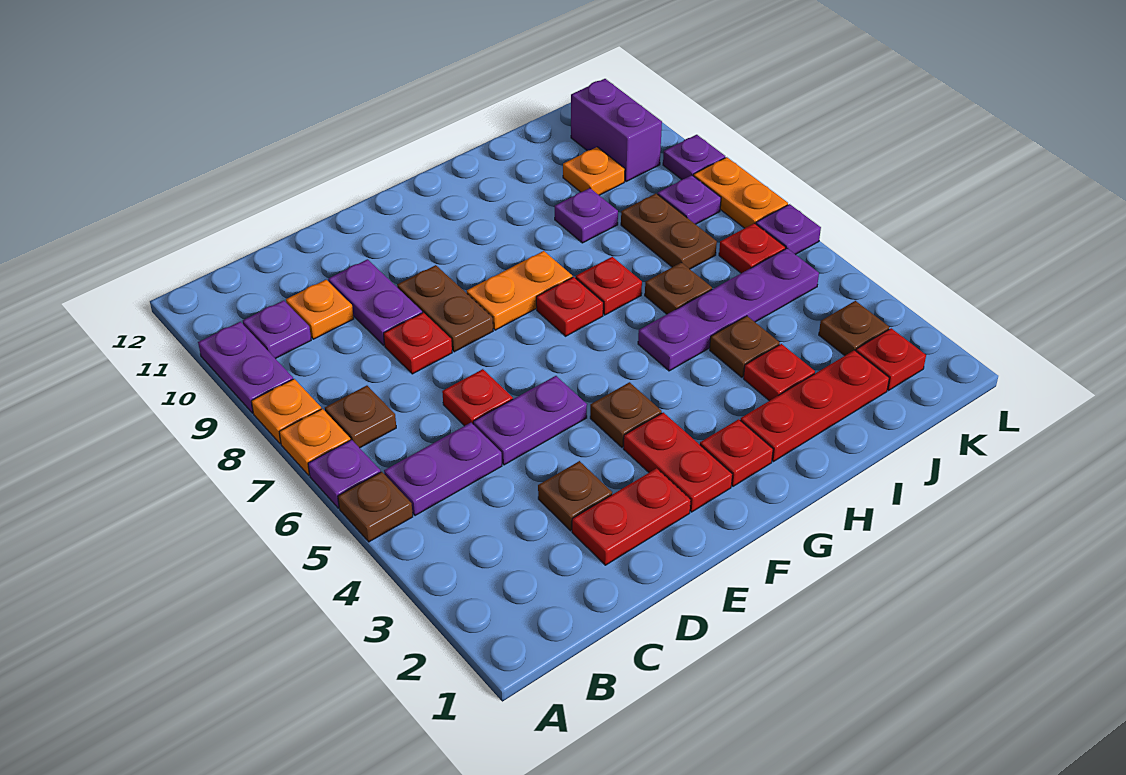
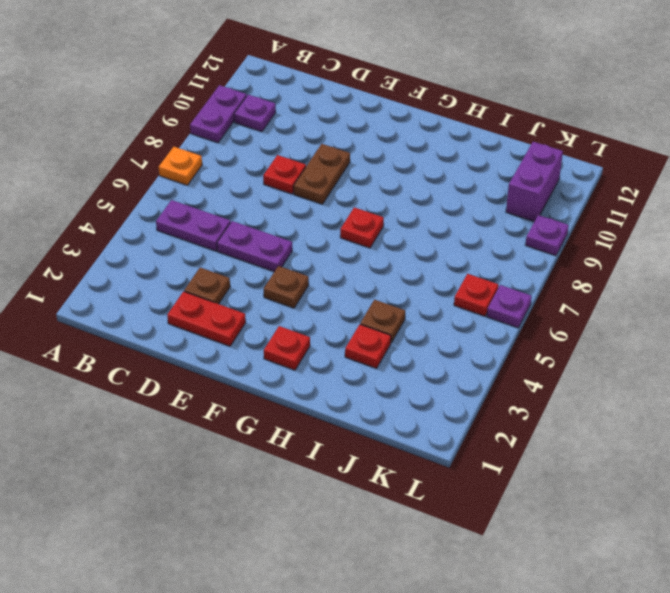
none -> brown 1x1 plate [338,472,413,542]
none -> purple 1x1 plate [308,440,381,508]
none -> orange 1x1 plate [251,379,321,444]
none -> brown 1x1 plate [325,386,396,448]

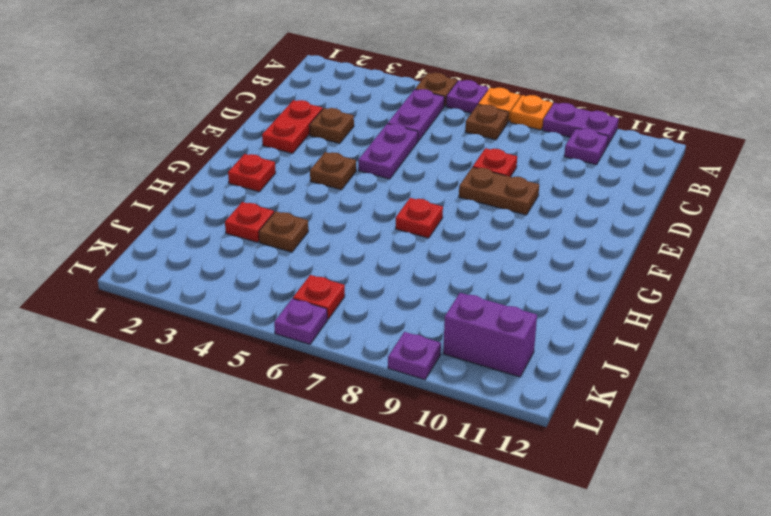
none -> orange 1x1 plate [286,280,354,339]
none -> red 1x1 plate [442,369,513,426]
none -> purple 1x2 plate [328,259,422,345]
none -> red 1x2 plate [623,412,732,512]

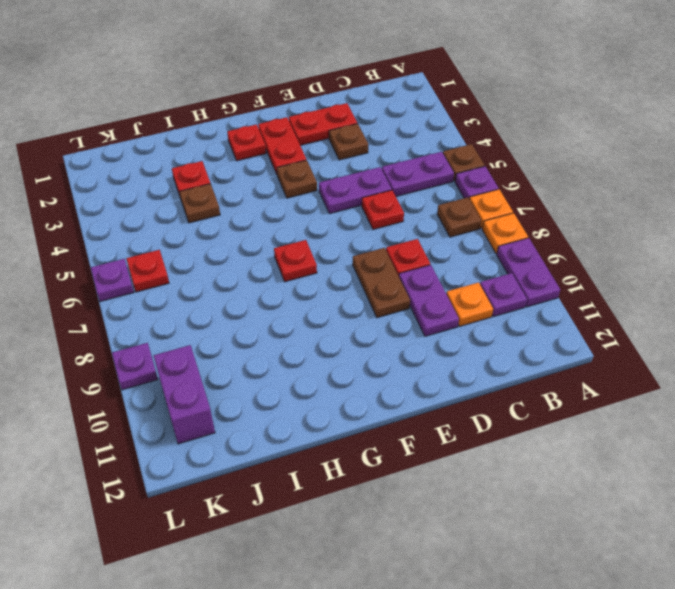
none -> orange 1x2 plate [467,251,572,330]
none -> red 1x3 plate [740,350,889,462]
none -> purple 1x4 plate [638,248,819,371]
none -> red 1x1 plate [576,257,642,315]

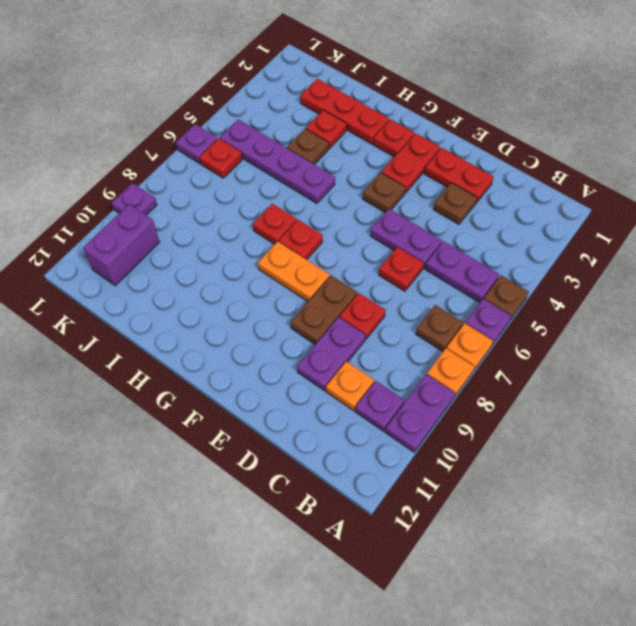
none -> brown 1x1 plate [645,262,712,314]
none -> purple 1x1 plate [555,188,618,243]
none -> brown 1x2 plate [621,194,717,269]
none -> orange 1x1 plate [563,147,625,195]

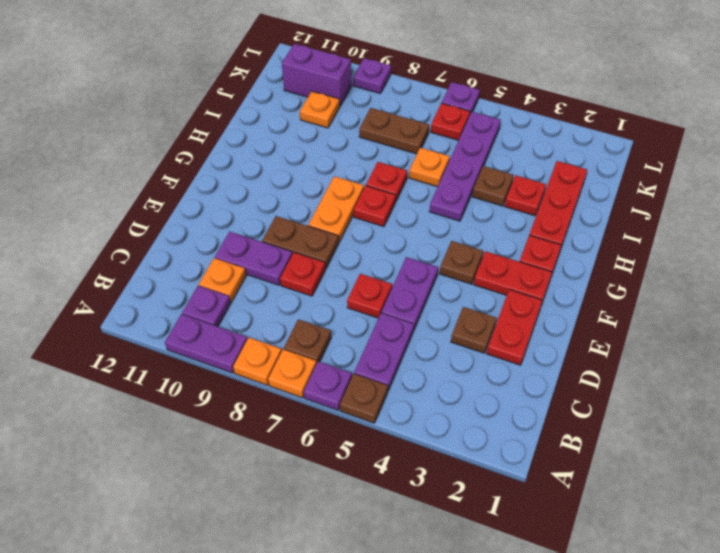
orange 1x1 plate [409,148,450,187] -> brown 1x1 plate [645,262,712,314]
none -> purple 1x1 plate [555,188,618,243]
none -> red 1x1 plate [856,328,926,390]
none -> brown 1x1 plate [819,301,889,356]
none -> purple 1x1 plate [658,175,721,224]

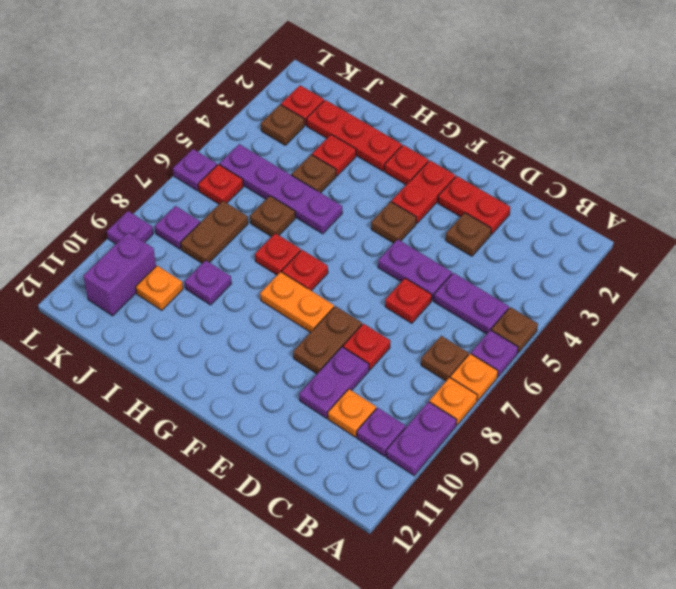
none -> orange 1x2 plate [693,157,788,228]

